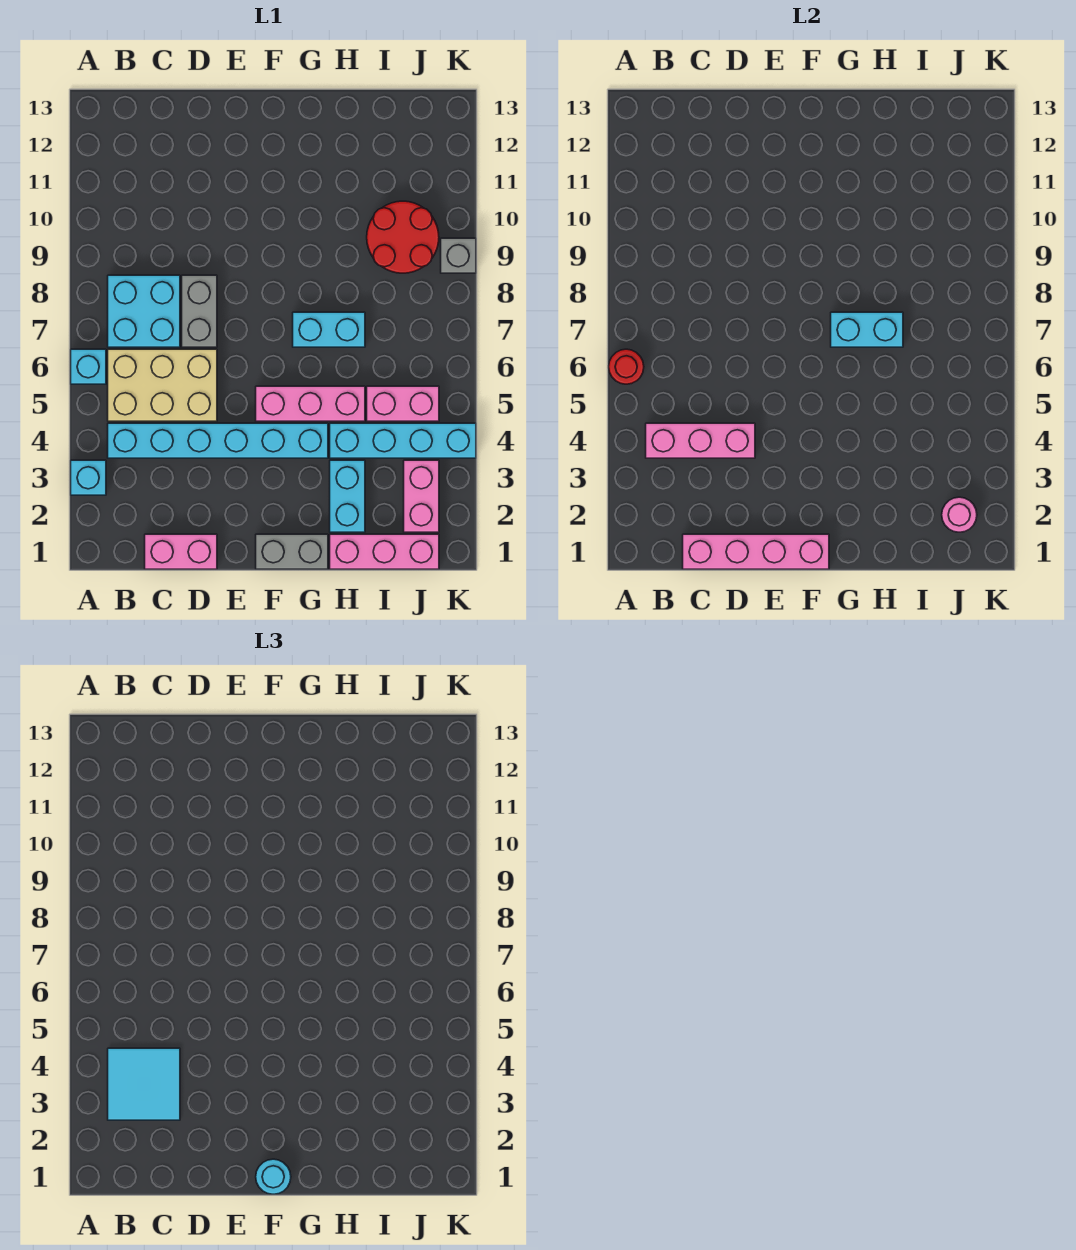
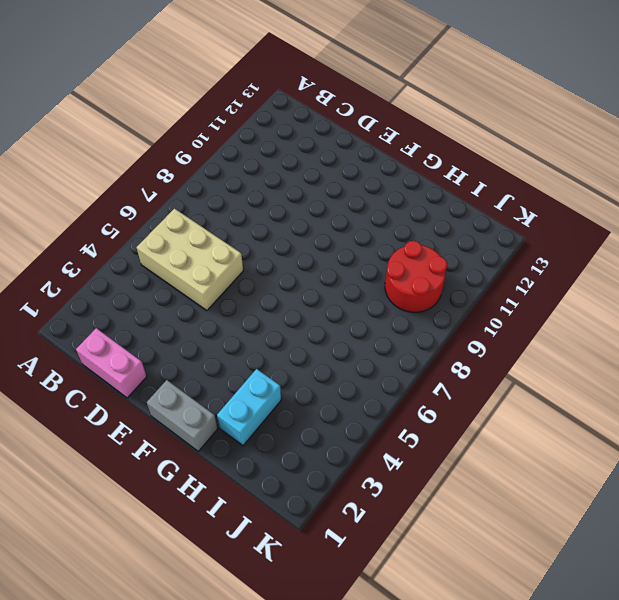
none -> cyan 1x1 brick [71,460,106,495]
none -> cyan 1x1 brick [71,349,106,384]
none -> cyan 1x6 brick [108,423,328,458]

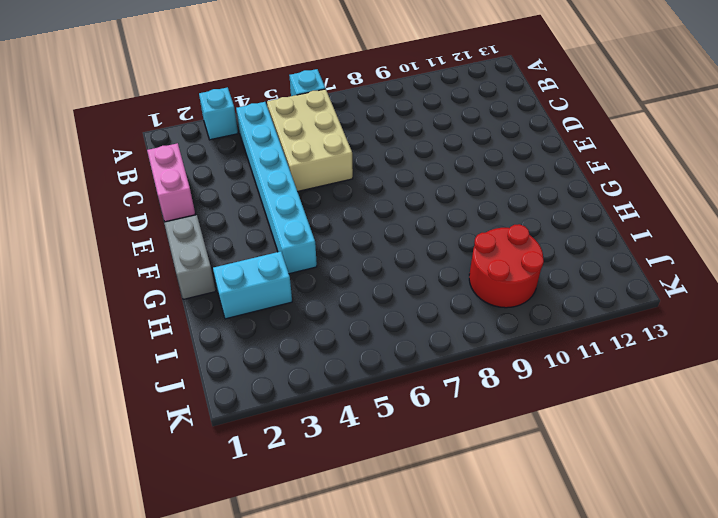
none -> cyan 2x2 brick [108,275,180,347]
none -> grey 1x2 brick [182,275,217,347]
none -> pink 1x3 brick [256,386,365,421]

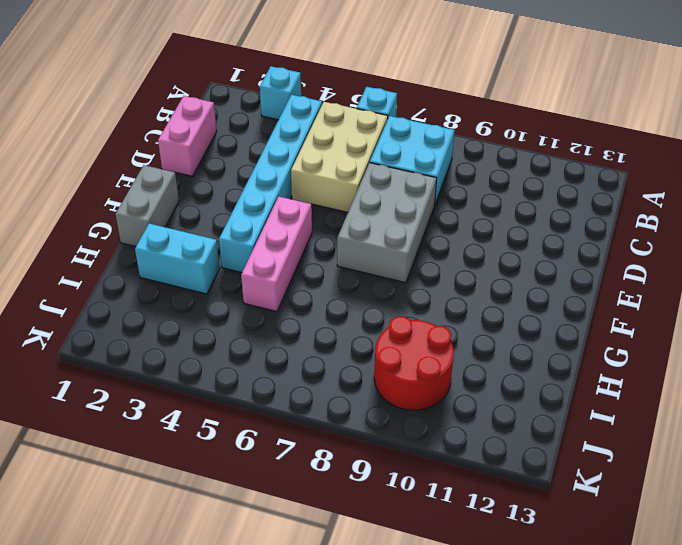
grey 2x3 brick [337,163,437,283] -> grey 1x2 brick [182,275,217,347]
none -> cyan 1x2 brick [293,312,365,347]
none -> pink 1x3 brick [330,534,439,569]
none -> cyan 1x4 brick [330,423,476,458]

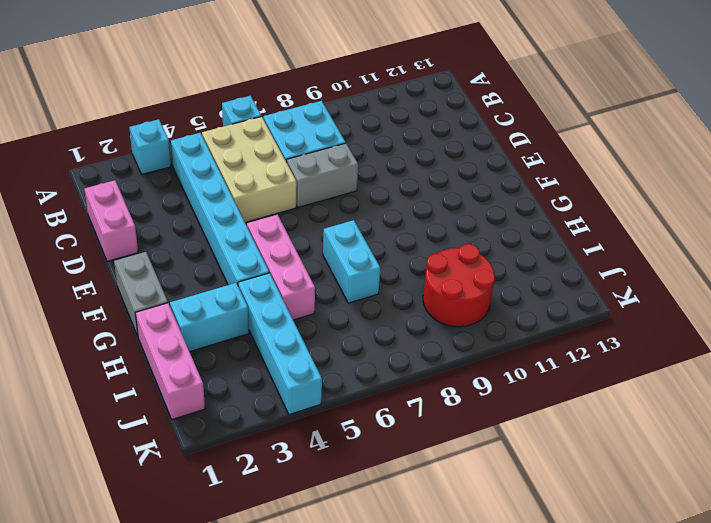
none -> pink 1x2 brick [367,386,439,421]
none -> pink 1x2 brick [404,460,439,532]
none -> grey 1x1 brick [441,238,476,273]

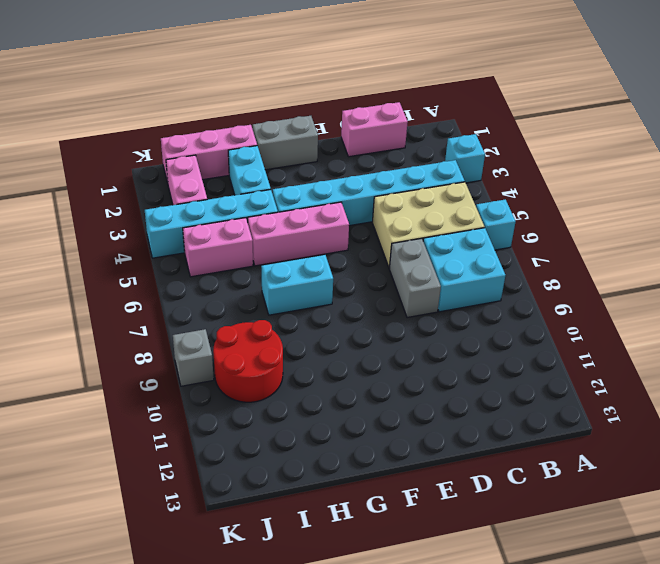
none -> red 1x1 round brick [609,349,644,384]
none -> pink 1x3 brick [646,423,755,458]
none -> pink 1x4 brick [683,534,829,569]

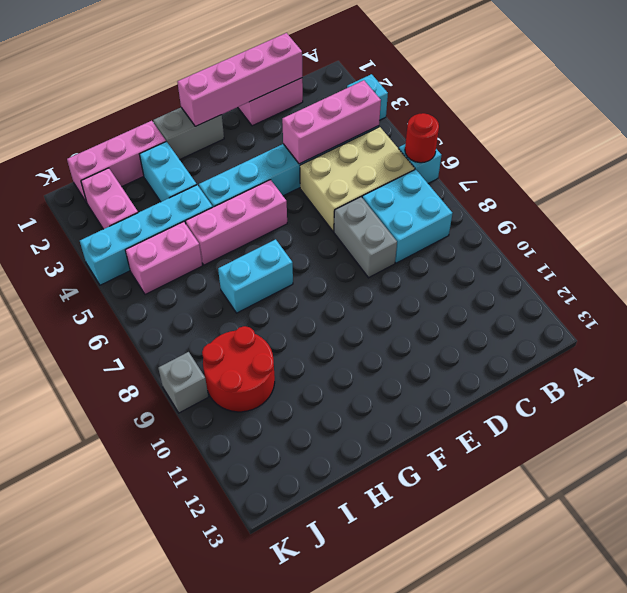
none -> cyan 1x2 brick [831,312,903,347]
none -> pink 1x1 round brick [942,497,977,532]
none -> cyan 2x2 tile [108,1048,180,1120]

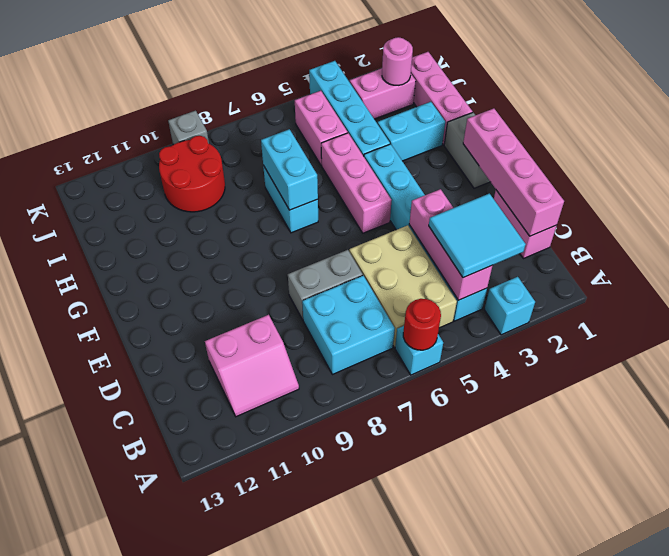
pink 2x2 slope [205,315,299,417] -> none
none -> cyan 1x1 round brick [256,1159,291,1194]

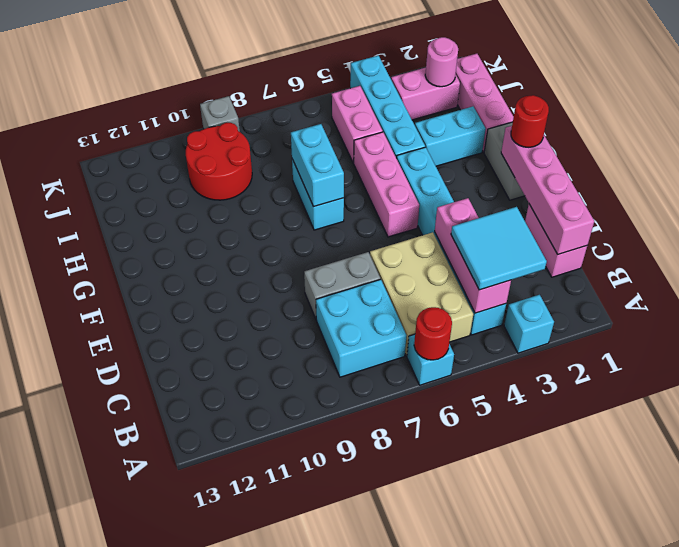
red 1x1 round brick [511,95,549,147] -> cyan 1x1 round brick [256,1159,291,1194]

